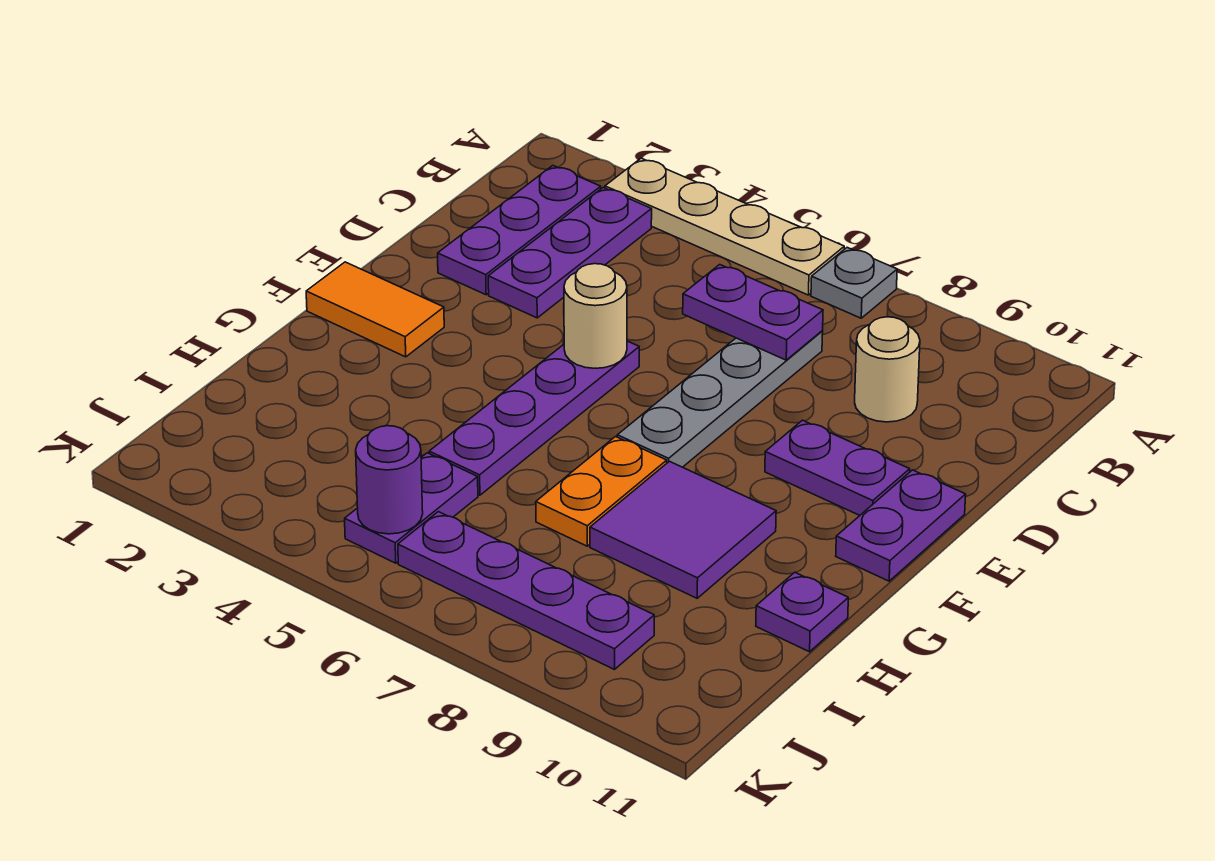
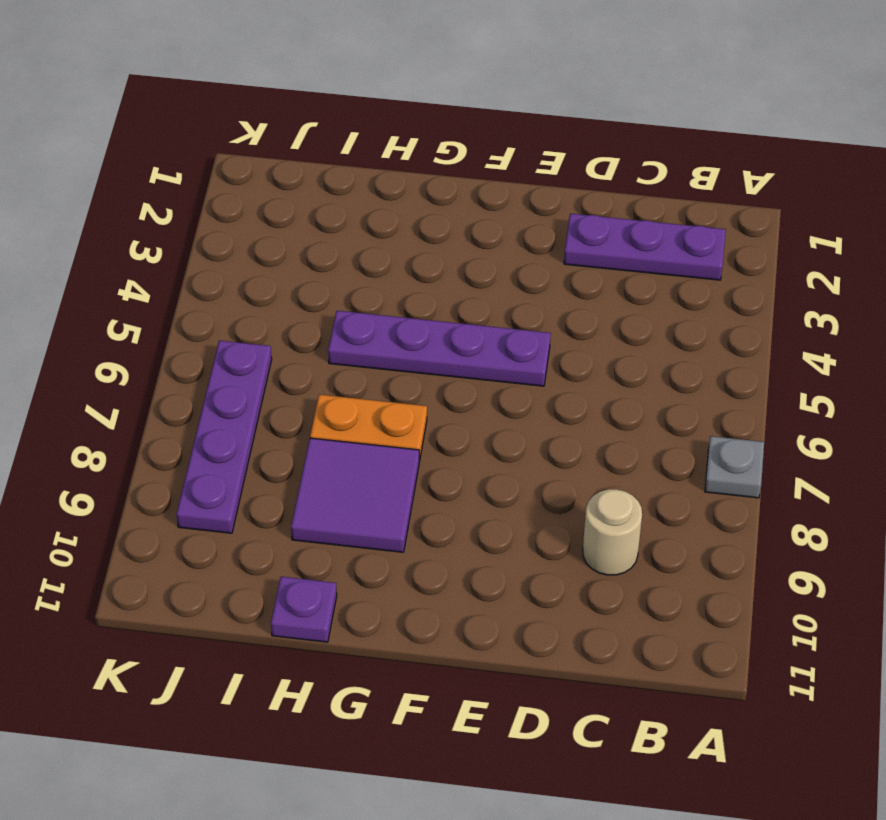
none -> tan 1x4 plate [605,158,844,295]
none -> purple 1x3 plate [488,187,652,318]
none -> grey 1x4 plate [617,331,823,467]

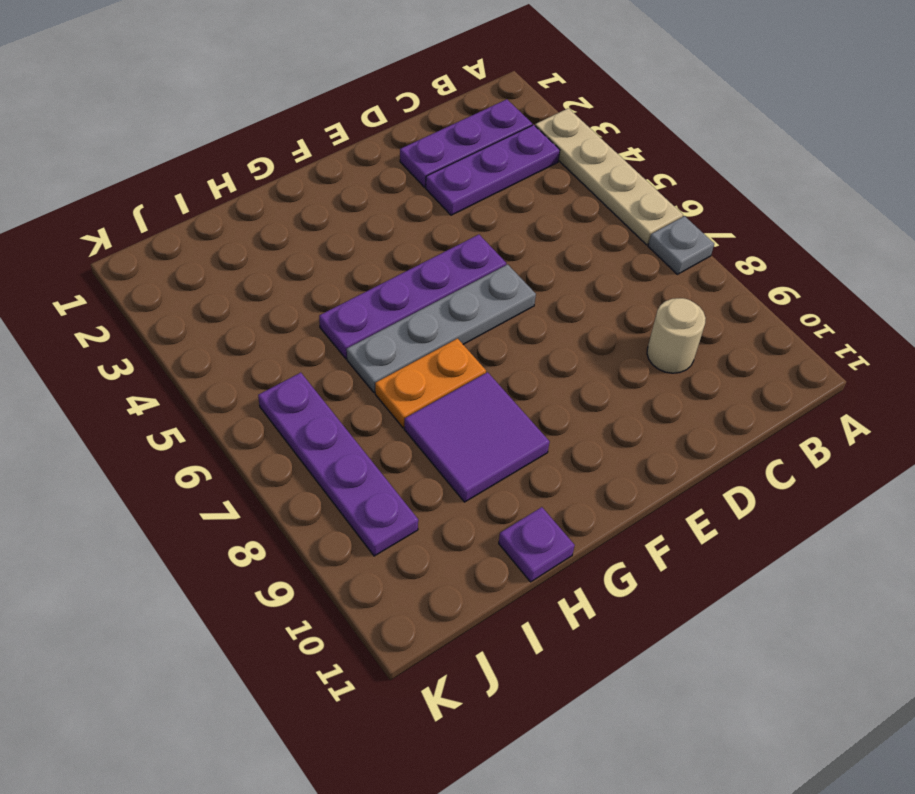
grey 1x4 plate [347,264,536,393] -> grey 1x4 plate moved to [617,331,823,467]
none -> purple 1x2 plate [765,420,910,515]
none -> purple 1x2 plate [836,470,966,581]
none -> orange 1x2 tile [306,262,444,357]

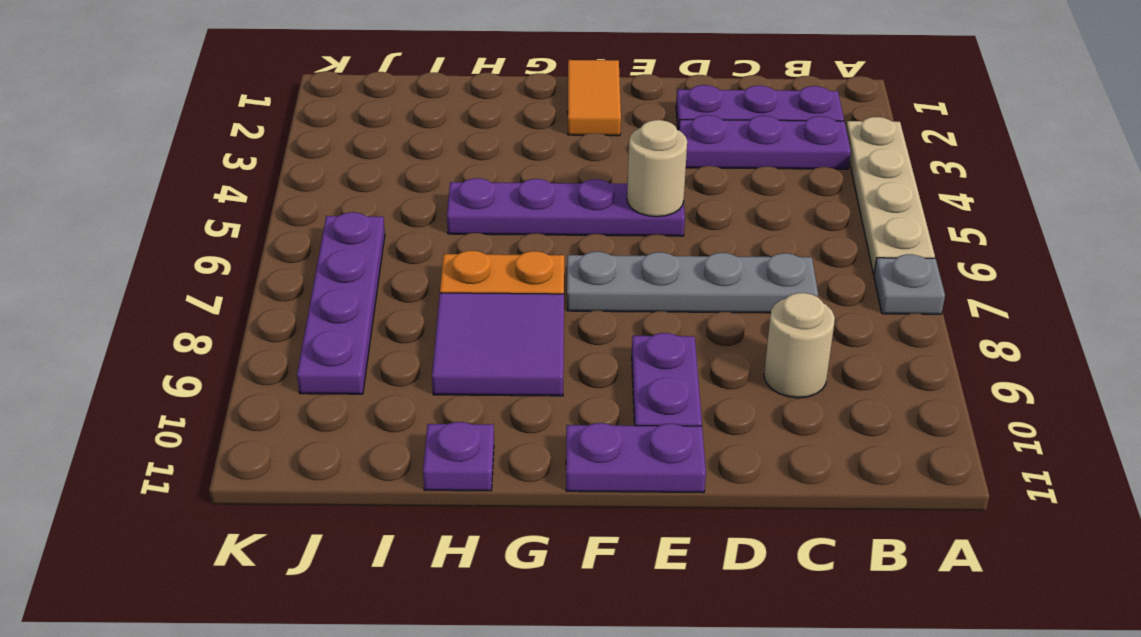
none -> purple 1x2 plate [345,453,478,563]
none -> purple 1x2 plate [683,265,823,360]
none -> purple 1x1 round brick [356,426,423,534]

